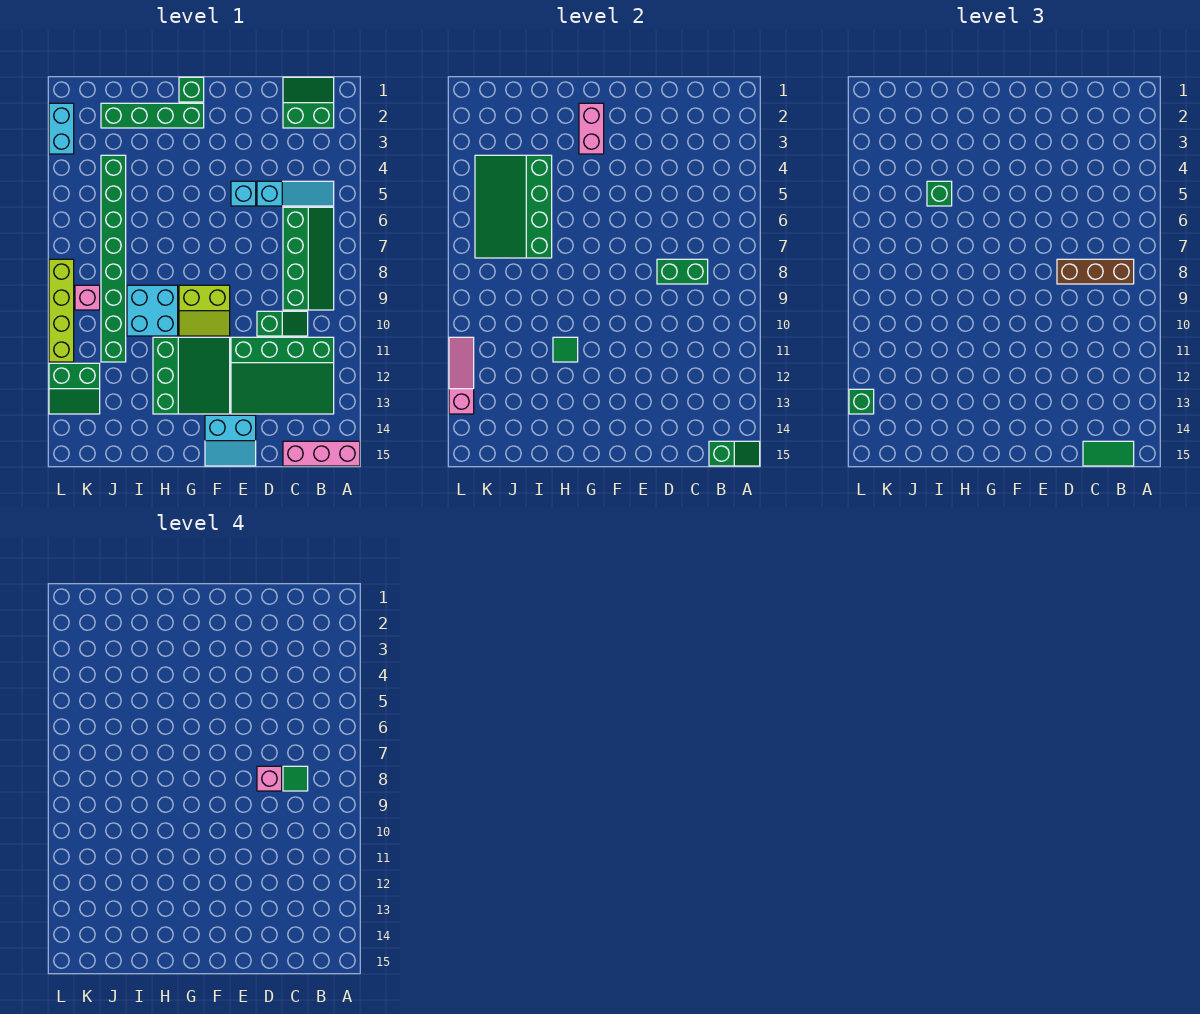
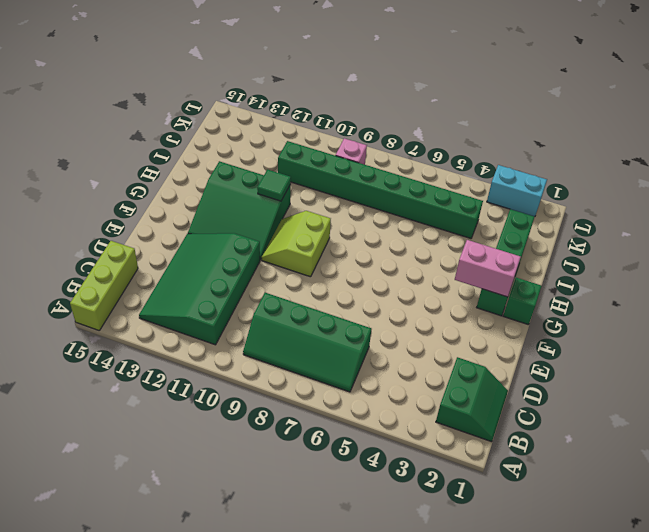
lime 1x3 brick [70,241,138,330] -> pink 1x3 brick [283,441,360,466]
none -> cyan 1x3 slope [257,181,334,206]
none -> green 1x2 slope [257,311,308,336]
none -> cyan 1x1 brick [231,181,256,206]
none -> cyan 2x2 slope [205,415,256,466]

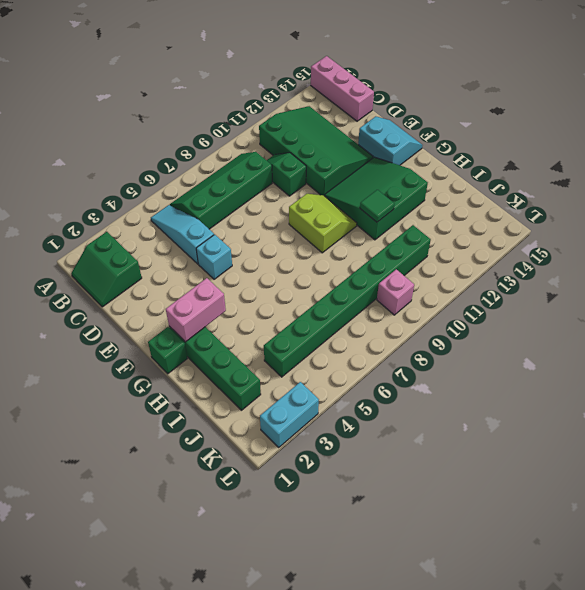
none -> cyan 2x2 brick [127,285,178,336]
none -> green 2x2 slope [49,363,100,414]
none -> lime 1x4 brick [49,259,74,362]
none -> green 1x2 slope [709,441,760,466]

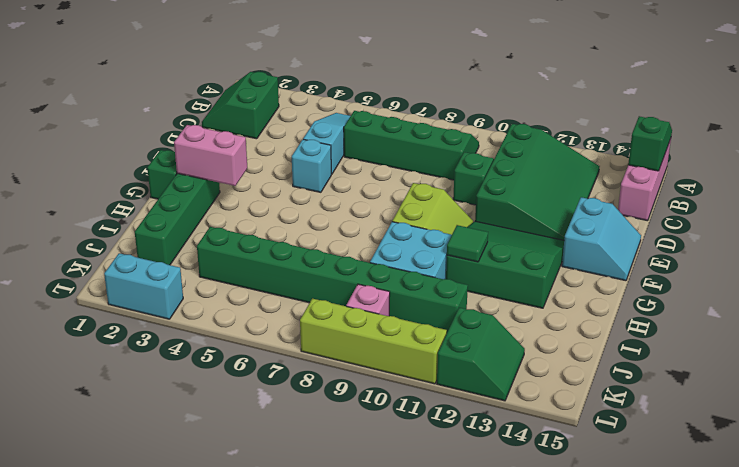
none -> green 1x2 brick [657,259,708,284]
none -> green 3x4 slope [475,155,552,258]
none -> pink 1x3 slope [449,337,474,414]
none -> brown 1x3 brick [1057,259,1134,284]

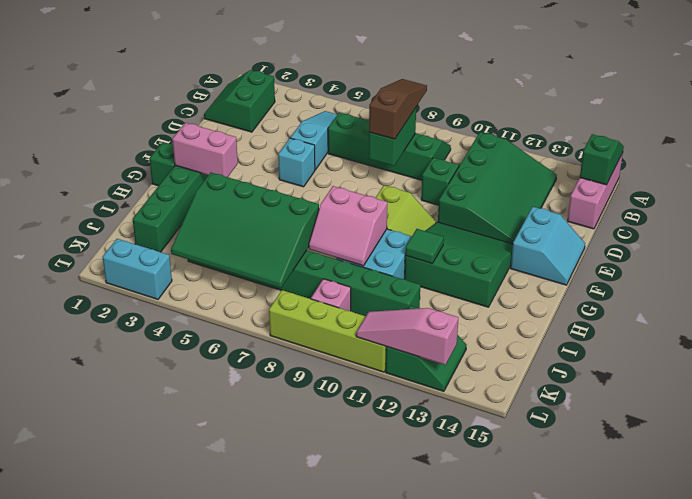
brown 1x3 slope [369,79,427,139] -> brown 1x3 brick [1057,259,1134,284]
pink 2x2 slope [309,186,387,266] -> none
none -> green 1x2 tile [1083,441,1134,466]
none -> green 1x1 brick [927,181,952,206]
none -> green 1x1 brick [849,389,874,414]
none -> green 1x1 tile [283,766,308,791]

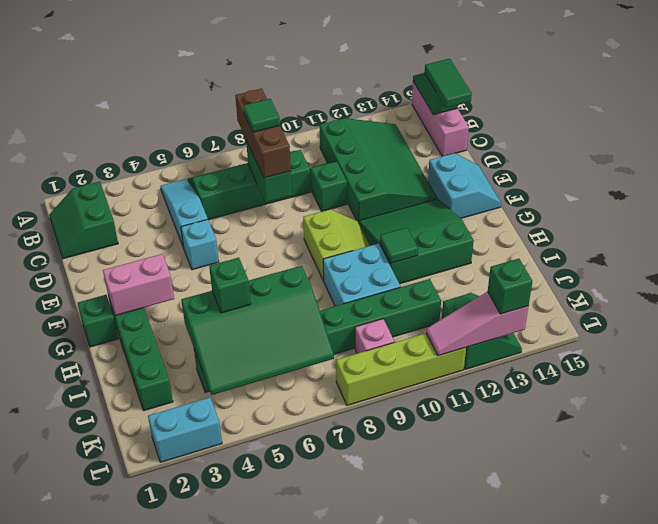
none -> pink 1x1 brick [257,766,282,791]

